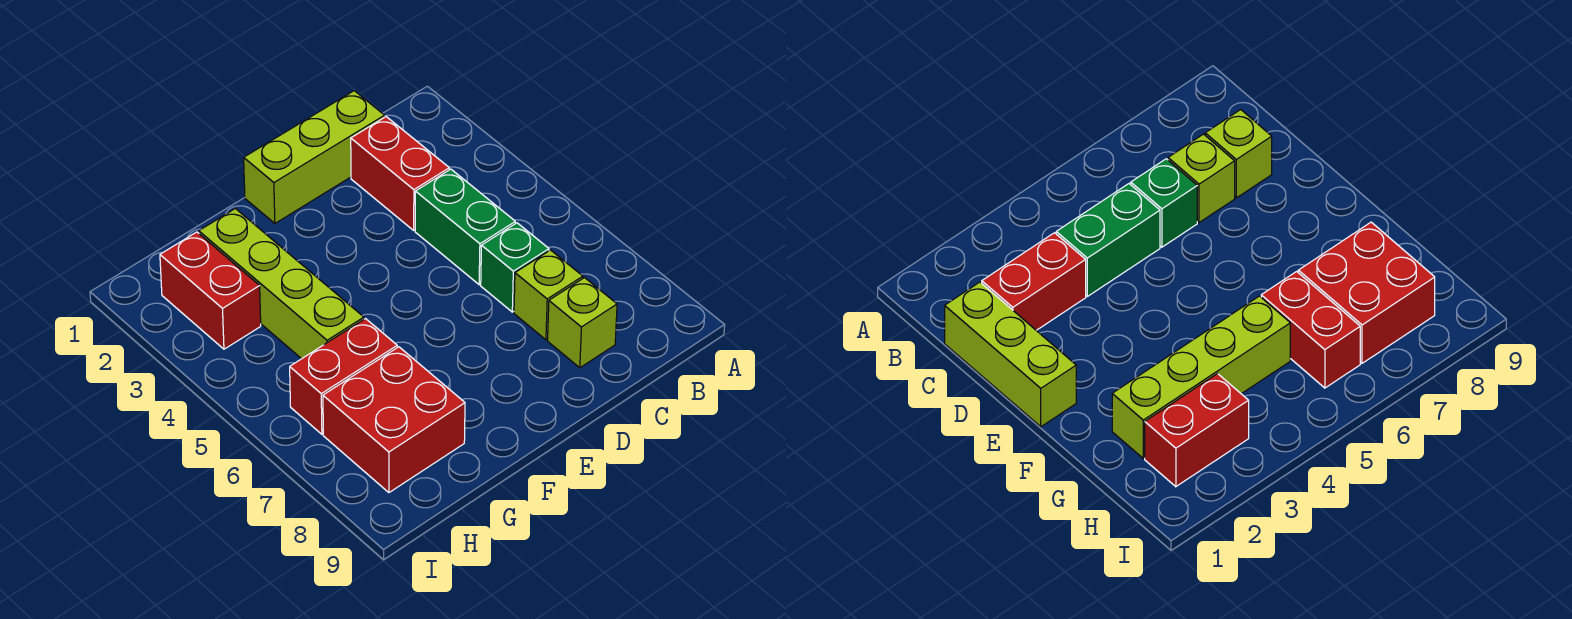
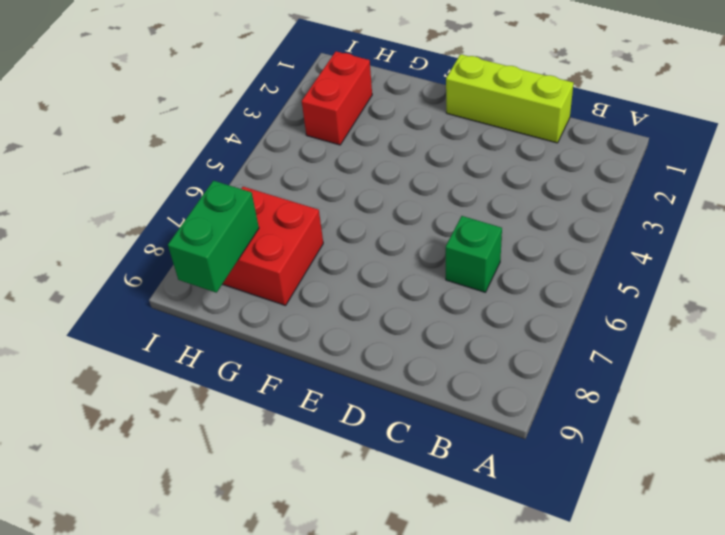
green 1x2 brick [168,181,259,293] -> green 1x2 brick moved to [415,169,515,285]
none -> red 1x2 brick [351,117,449,230]
none -> lime 1x1 brick [514,250,583,340]

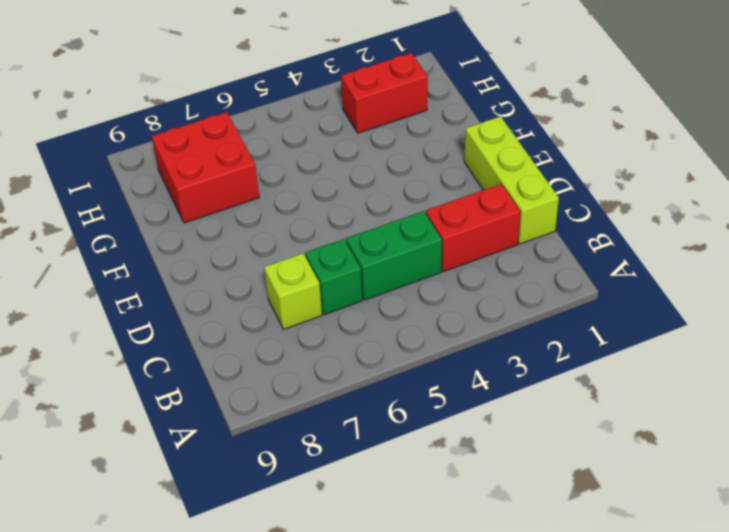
none -> lime 1x1 brick [548,278,617,368]
none -> lime 1x4 brick [199,209,364,359]

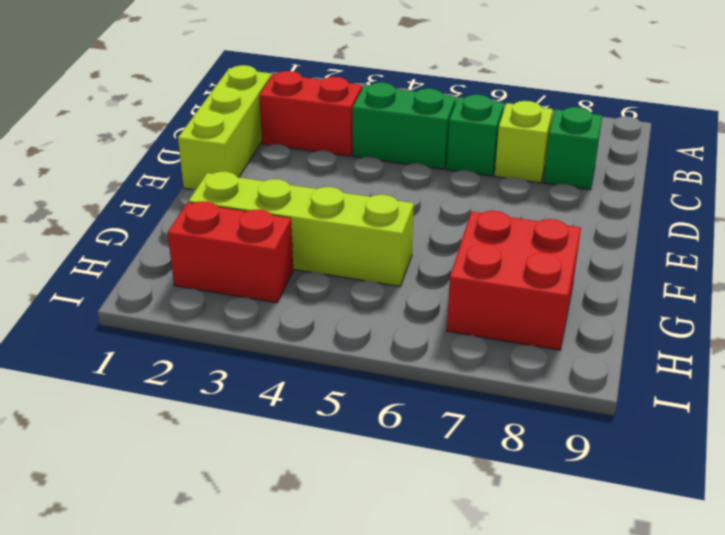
green 1x1 brick [543,107,602,190] -> lime 1x1 brick [548,278,617,368]
none -> red 1x2 brick [290,319,397,434]

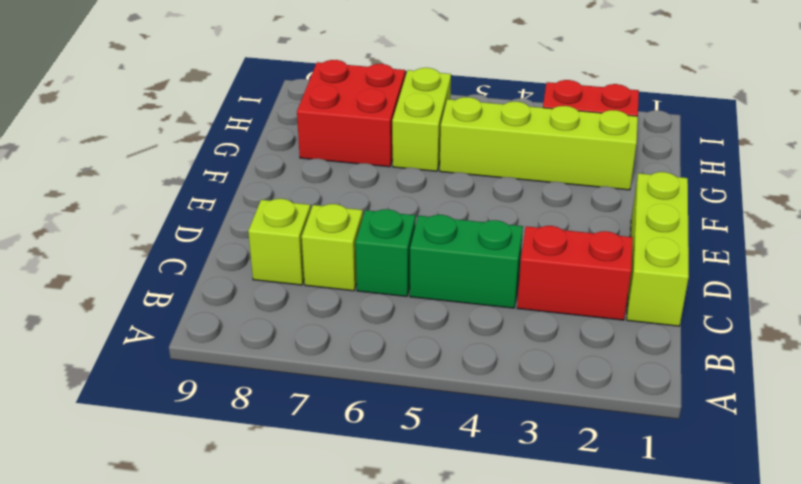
lime 1x2 brick [392,68,451,171] -> red 1x2 brick [290,319,397,434]

